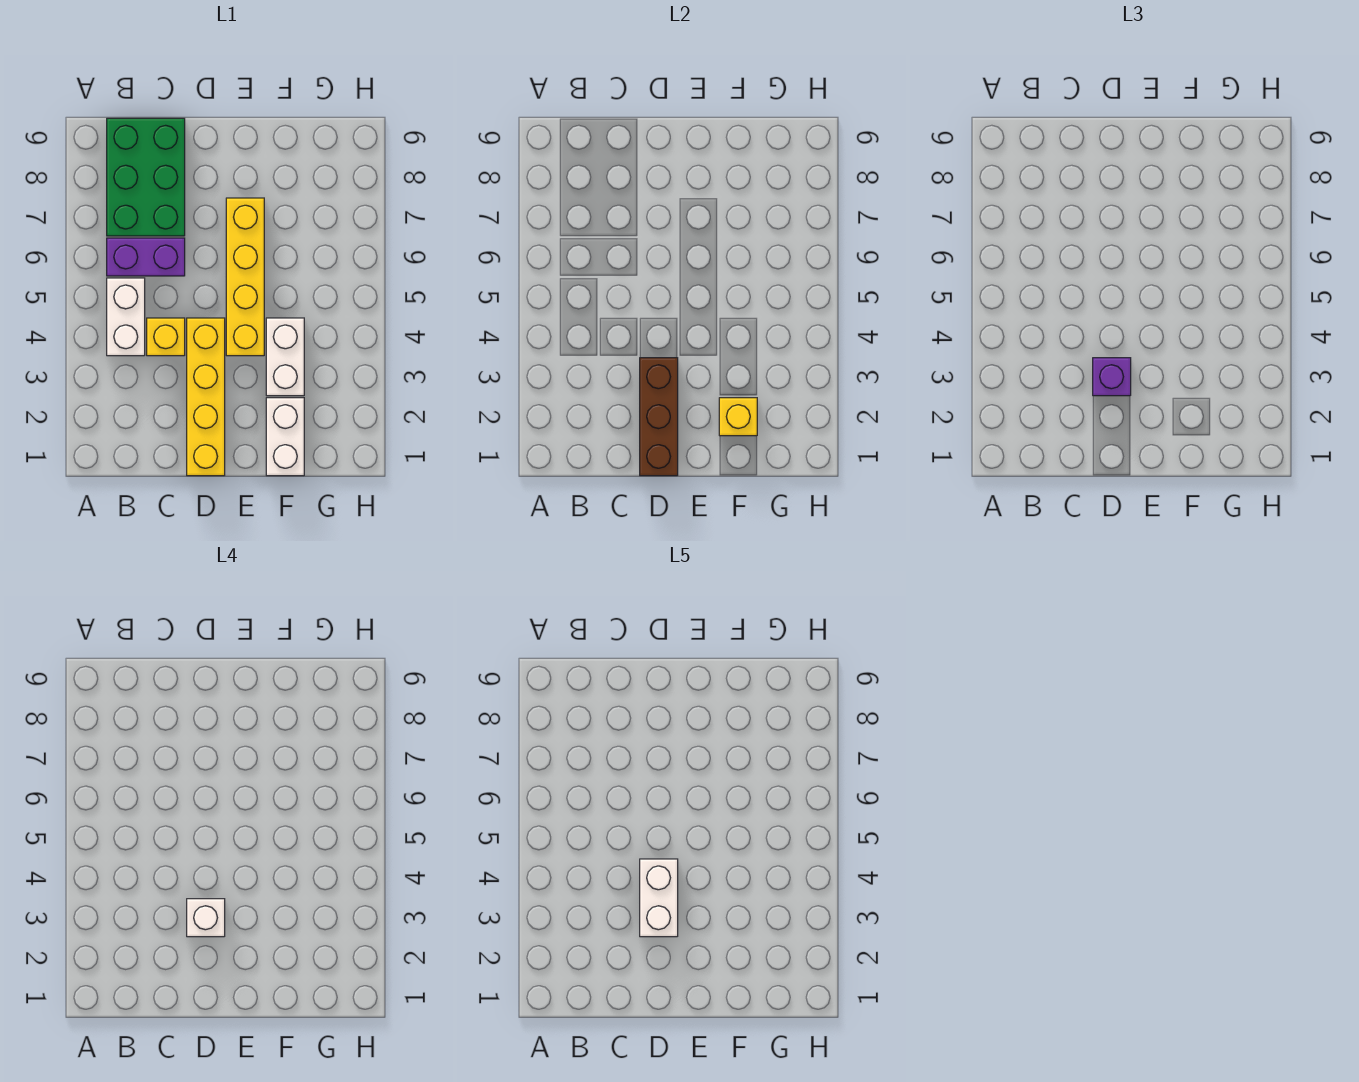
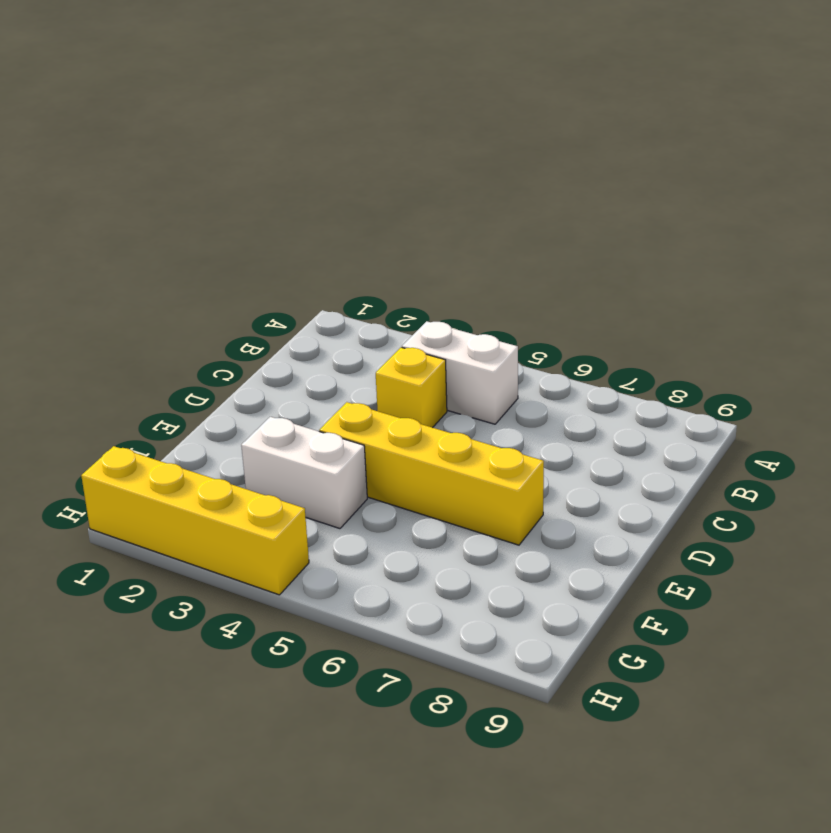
yellow 1x4 brick [81,446,309,595] -> yellow 1x4 brick moved to [187,318,225,476]
none -> purple 1x2 brick [107,238,185,276]
none -> green 2x3 brick [107,118,185,236]
none -> white 1x2 brick [266,398,304,476]

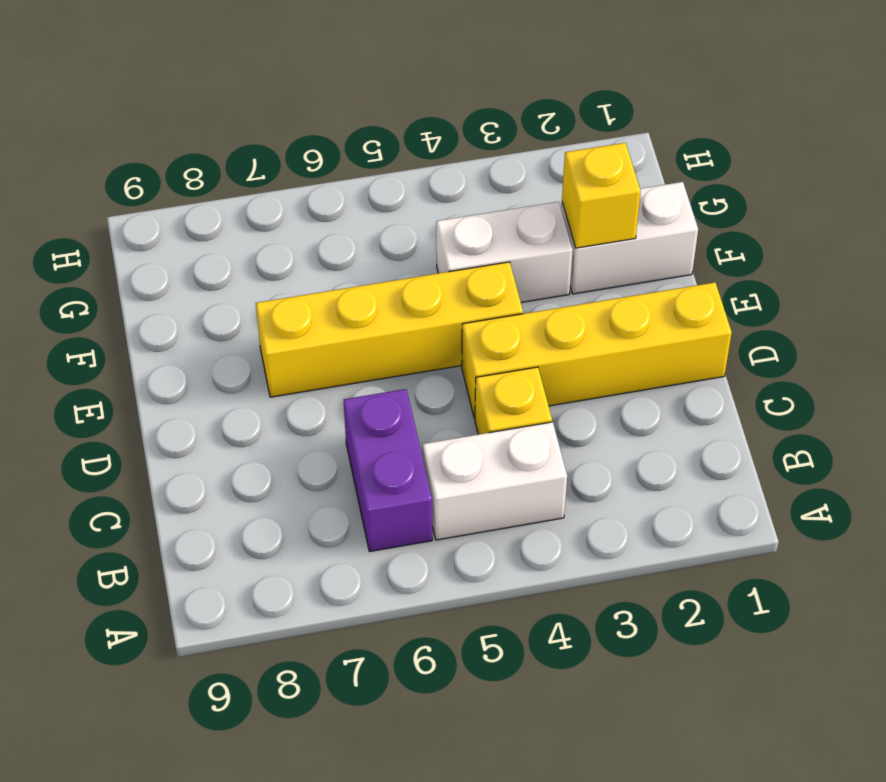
none -> green 2x3 brick [107,118,185,236]
none -> brown 1x3 brick [640,358,678,476]
none -> purple 1x1 brick [1093,358,1131,396]

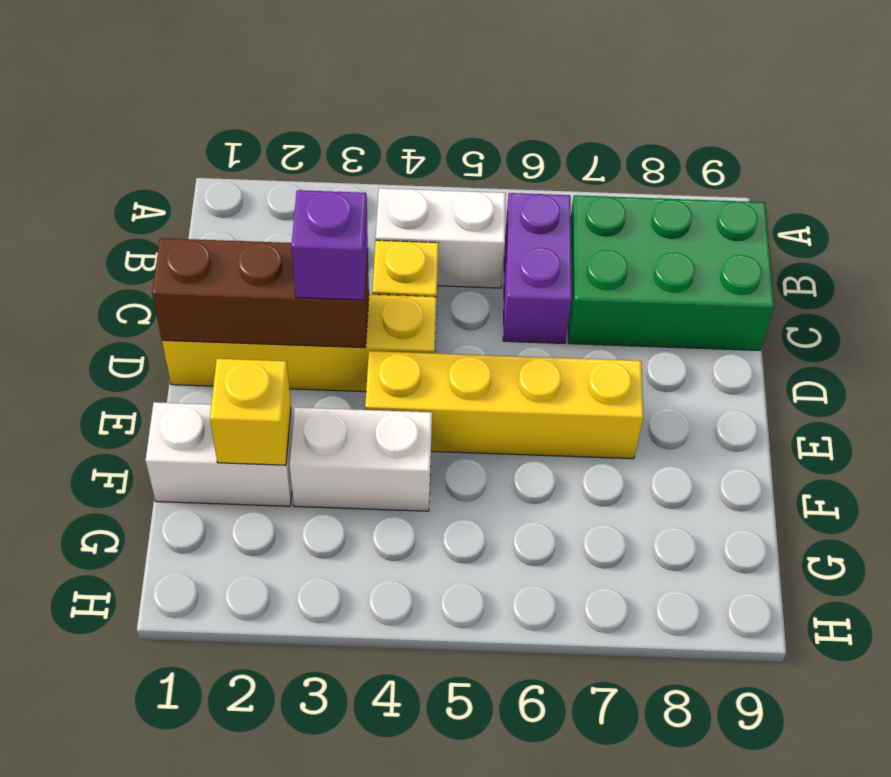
none -> white 1x1 brick [187,899,225,937]
none -> white 1x2 brick [640,859,678,937]

